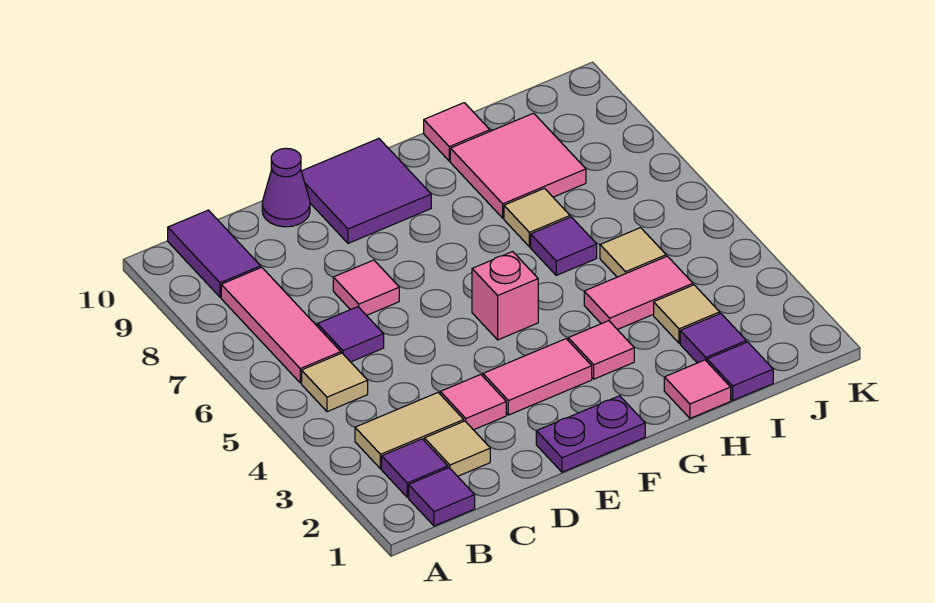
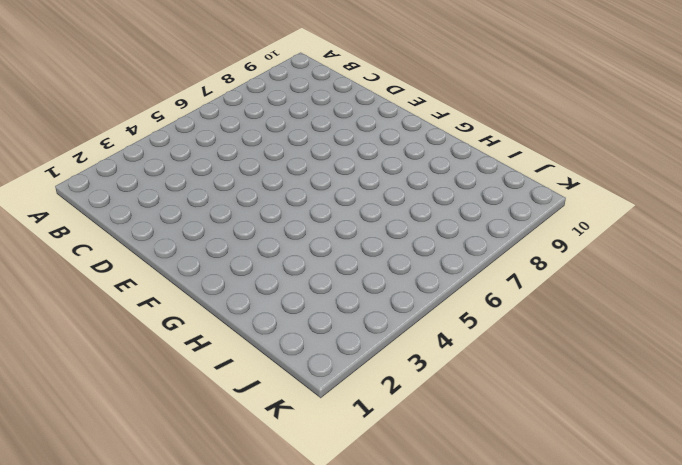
none -> purple 1x1 tile [409,468,475,526]
none -> purple 1x1 tile [382,439,448,497]
none -> tan 1x2 tile [355,393,464,469]

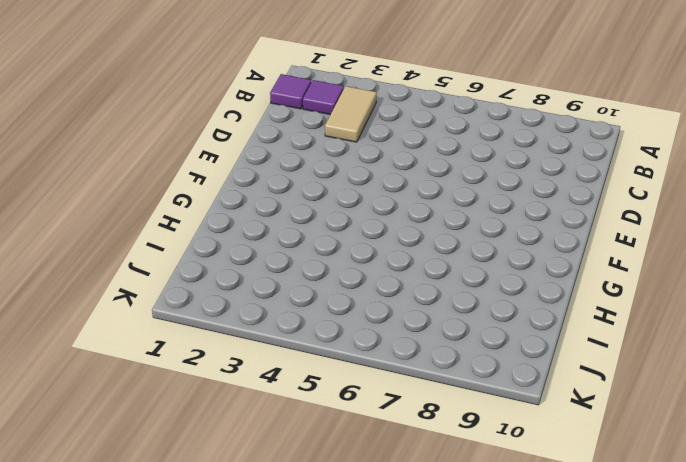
none -> tan 1x1 tile [302,353,368,412]
none -> pink 1x3 tile [221,267,341,383]
none -> purple 1x2 tile [168,210,261,297]

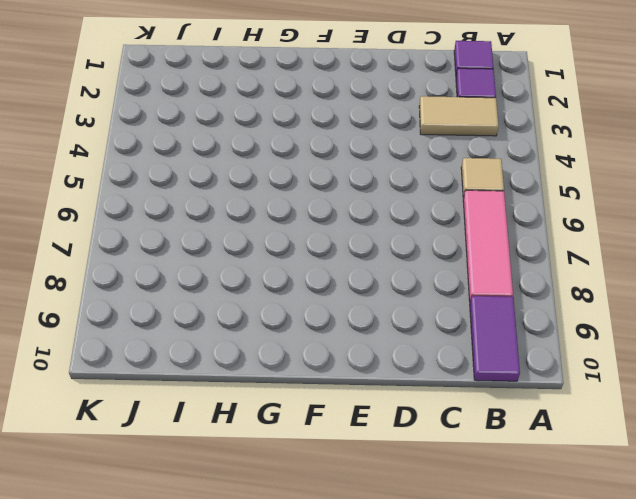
none -> tan 1x1 tile [424,421,490,476]
none -> purple 1x1 tile [317,307,384,362]
none -> pink 1x1 tile [440,375,506,430]

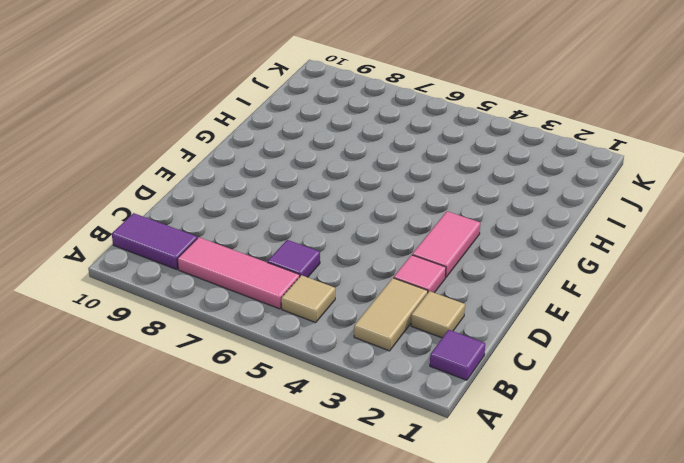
none -> purple 1x1 tile [382,439,448,497]
none -> pink 1x1 tile [333,260,399,315]
none -> purple 1x1 cone [262,148,310,227]

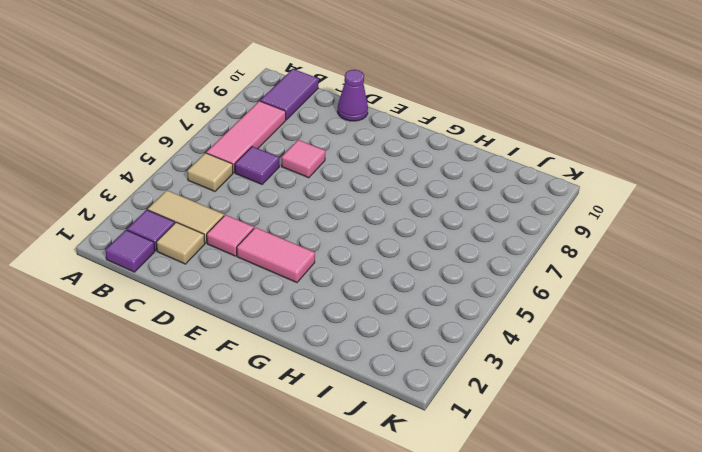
none -> purple 1x2 plate [536,396,645,472]
none -> purple 2x2 tile [301,139,431,243]
none -> pink 1x1 brick [472,252,538,340]

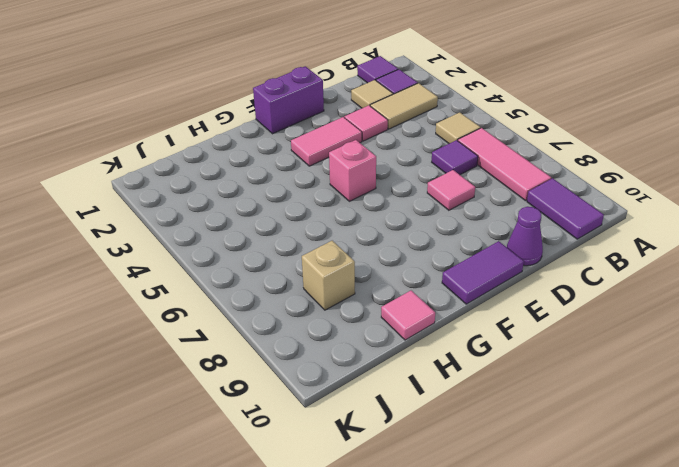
purple 1x2 brick [253,66,324,134] -> purple 1x2 plate [536,396,645,472]
purple 1x2 tile [442,241,524,304] -> purple 2x2 tile [301,139,431,243]
tan 1x1 brick [302,241,355,310] -> pink 2x2 tile [450,113,586,218]
none -> pink 1x1 tile [568,321,634,379]
none -> pink 1x1 tile [664,360,731,418]
none -> pink 1x2 tile [584,256,693,330]

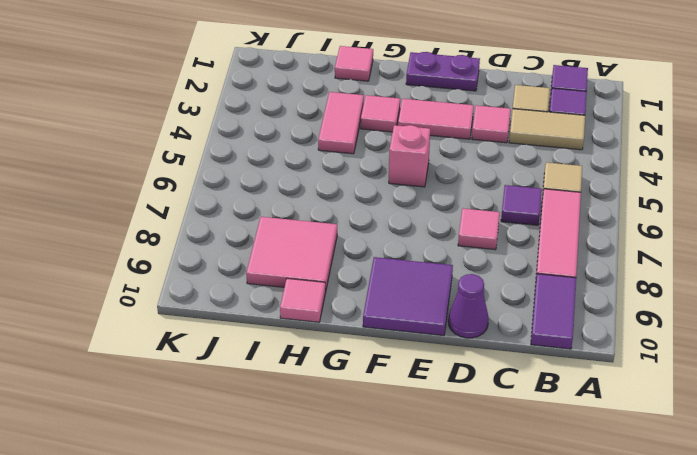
pink 1x2 tile [318,92,364,154] -> pink 1x2 tile turned to [584,256,693,330]
none -> purple 1x1 tile [531,217,597,275]
none -> tan 1x1 tile [504,188,570,247]
none -> purple 1x1 tile [707,342,773,400]

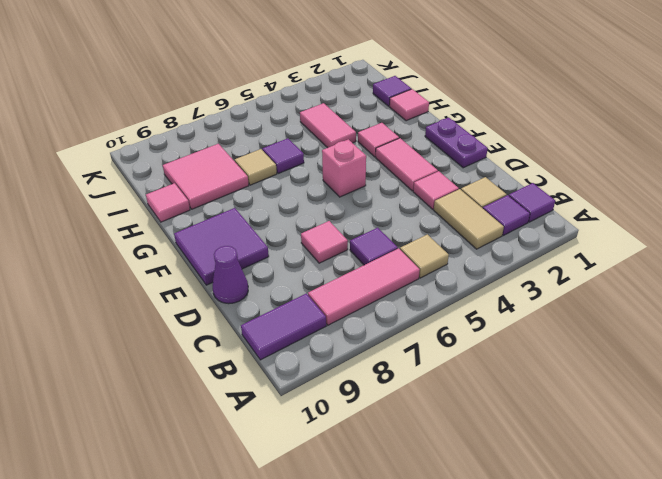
none -> purple 1x1 tile [680,313,746,363]
none -> tan 1x1 tile [654,285,720,343]
none -> tan 1x1 tile [600,228,666,277]

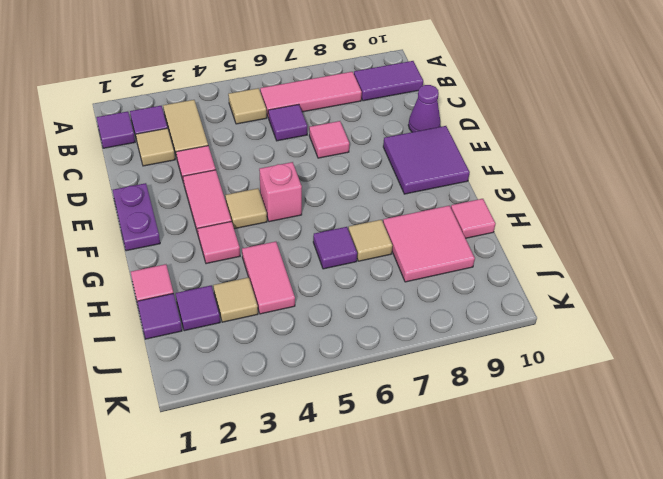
tan 1x1 tile [225,188,267,229] -> tan 1x1 tile moved to [600,228,666,277]

